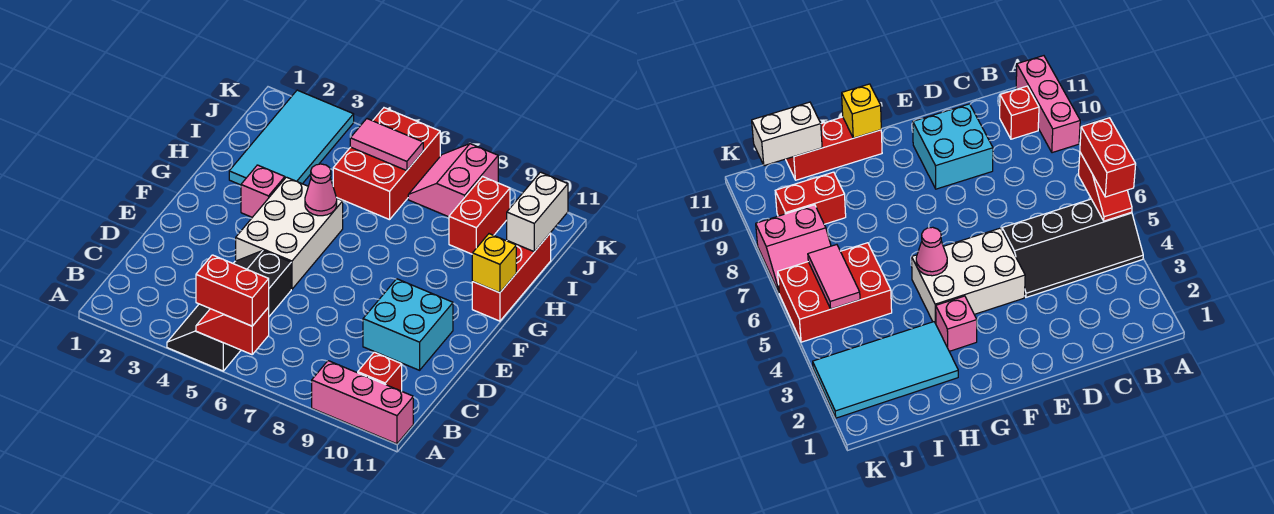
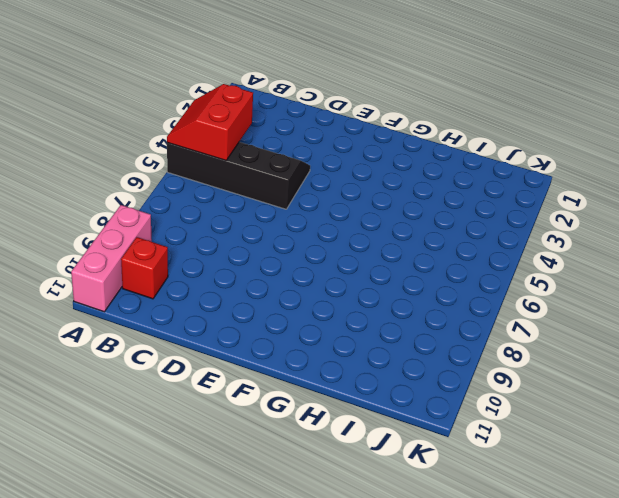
red 2x2 slope [167,84,253,160] -> red 1x2 slope [196,307,269,354]
none -> cyan 2x2 brick [363,279,453,370]
none -> white 2x3 brick [236,177,343,289]
none -> pink 1x1 brick [241,165,285,217]

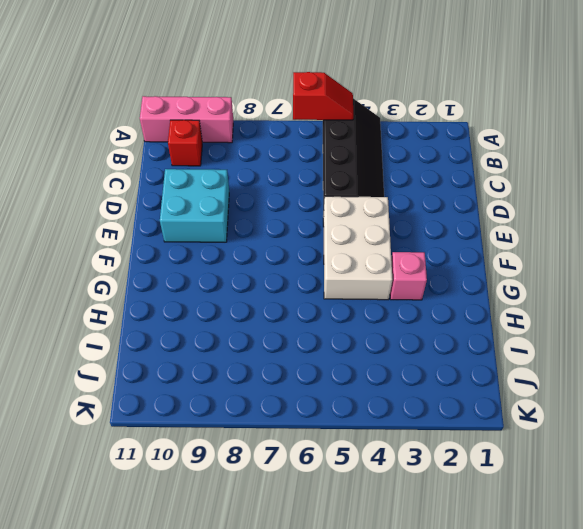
none -> red 1x3 brick [472,233,551,321]
none -> cyan 2x4 tile [229,90,354,185]
none -> red 2x3 brick [333,108,440,220]

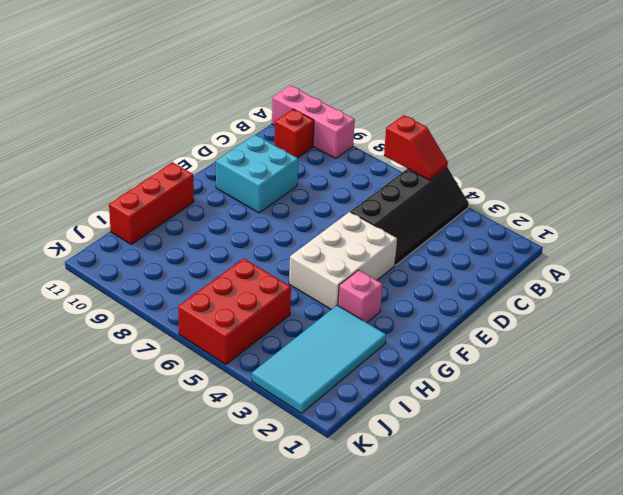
none -> red 1x2 brick [449,177,510,254]
none -> pink 2x2 slope [408,144,498,217]
none -> pink 1x1 cone [305,164,337,216]

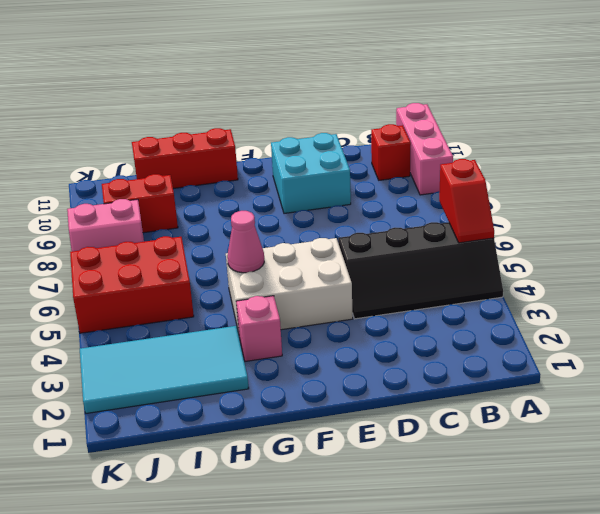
none -> yellow 1x1 brick [472,234,516,293]
none -> white 1x2 brick [507,172,568,252]
none -> pink 1x2 tile [350,119,423,171]

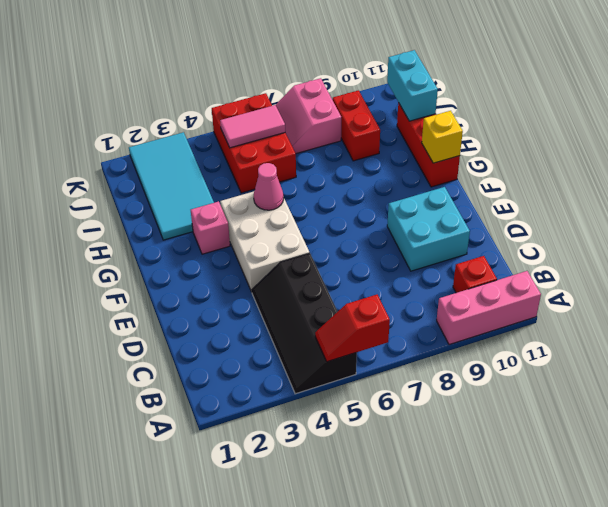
cyan 1x2 brick [387,50,438,121] -> white 1x2 brick [507,172,568,252]
none -> red 1x2 brick [196,255,269,326]

